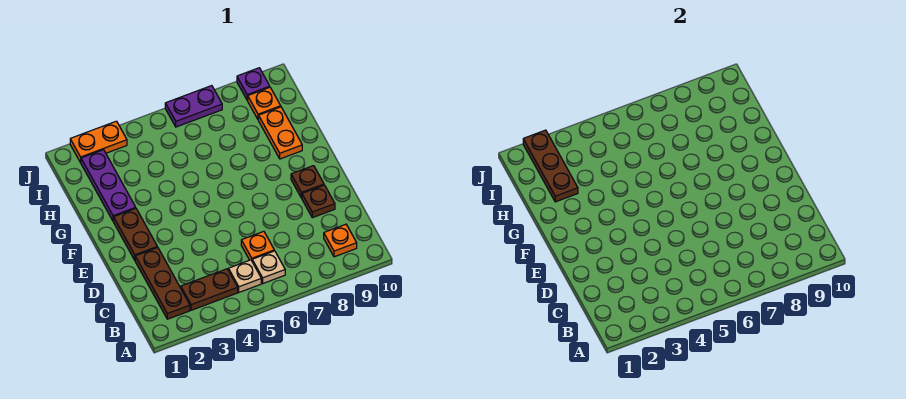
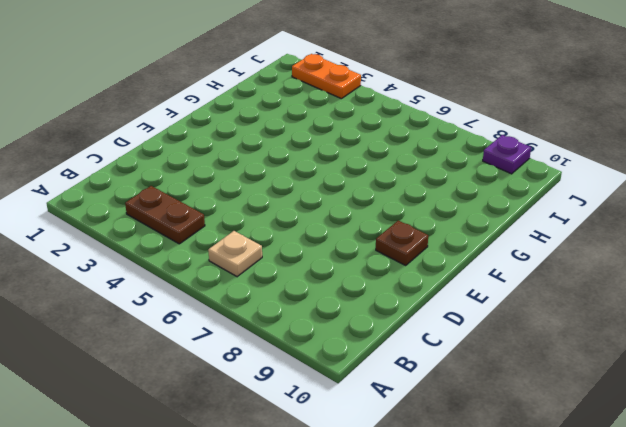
none -> brown 1x3 plate [135,247,190,319]
none -> tan 1x1 plate [228,260,261,292]
none -> orange 1x1 plate [324,224,357,257]

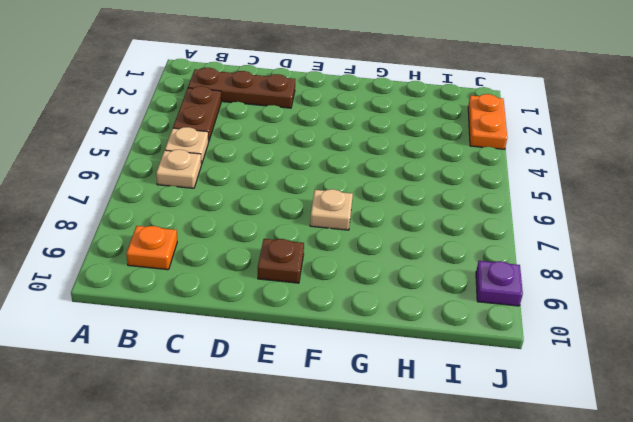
tan 1x1 plate [310,189,353,230] -> none
none -> orange 1x1 plate [241,231,274,260]
none -> brown 1x1 plate [302,185,335,218]
none -> brown 1x2 plate [114,209,157,260]

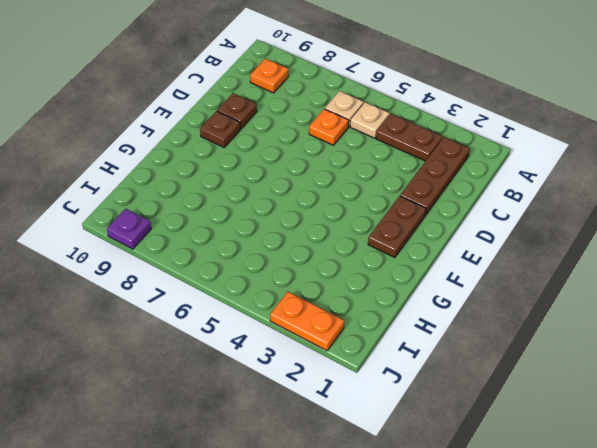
none -> purple 1x3 plate [81,150,136,221]
none -> orange 1x2 plate [259,107,302,159]
none -> orange 1x1 plate [248,87,281,120]

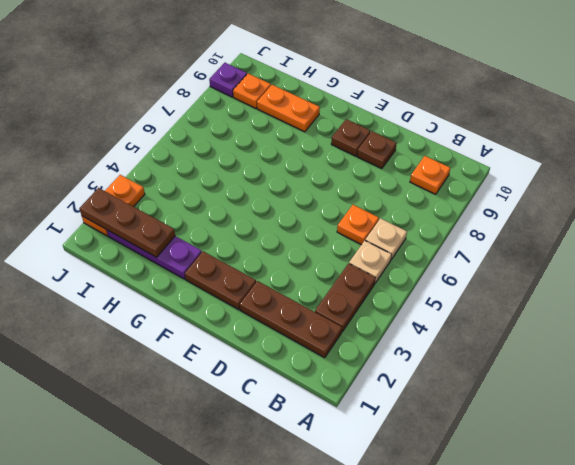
none -> purple 1x2 plate [165,86,222,127]

